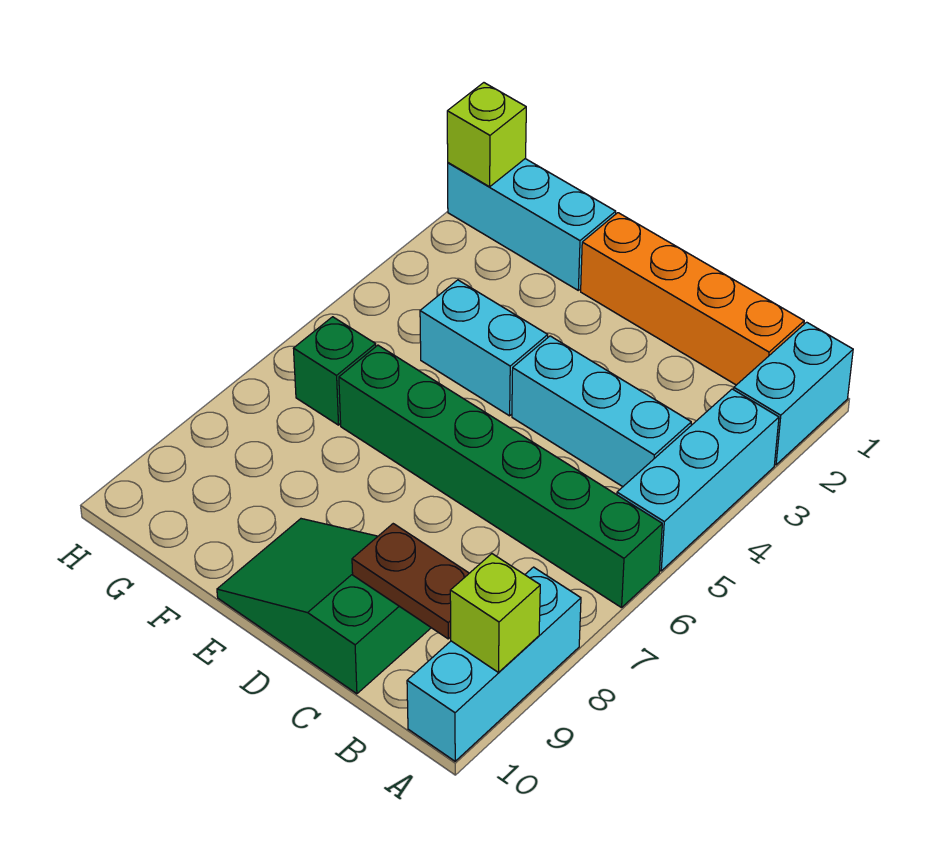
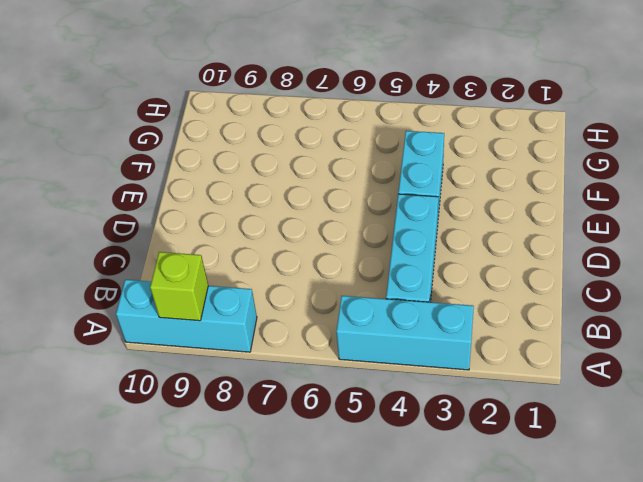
none -> cyan 1x2 brick [734,322,853,465]
none -> green 1x6 brick [339,345,662,608]
none -> orange 1x4 brick [581,213,804,385]

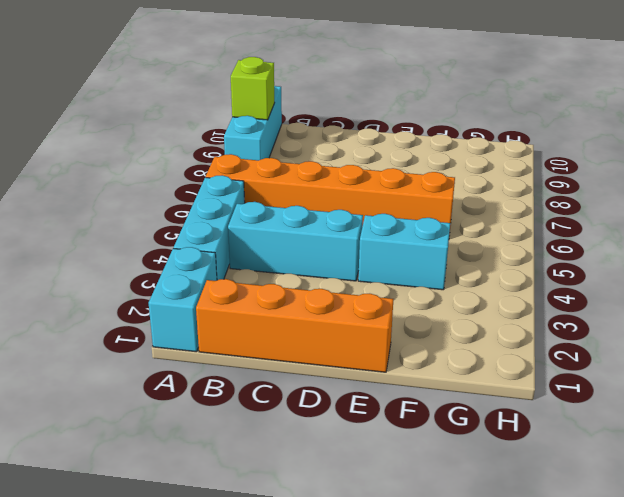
orange 1x6 brick [206,154,455,235] -> green 1x6 brick [339,345,662,608]
none -> green 2x3 slope [217,519,431,694]
none -> cyan 1x3 brick [448,159,616,290]
none -> green 1x1 brick [293,317,376,425]

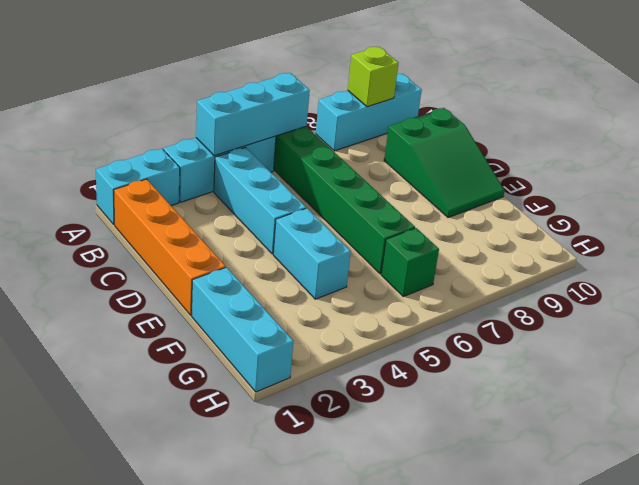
cyan 1x3 brick [196,73,310,156] -> none
none -> brown 1x2 plate [352,524,469,639]
none -> lime 1x1 brick [447,83,526,187]

